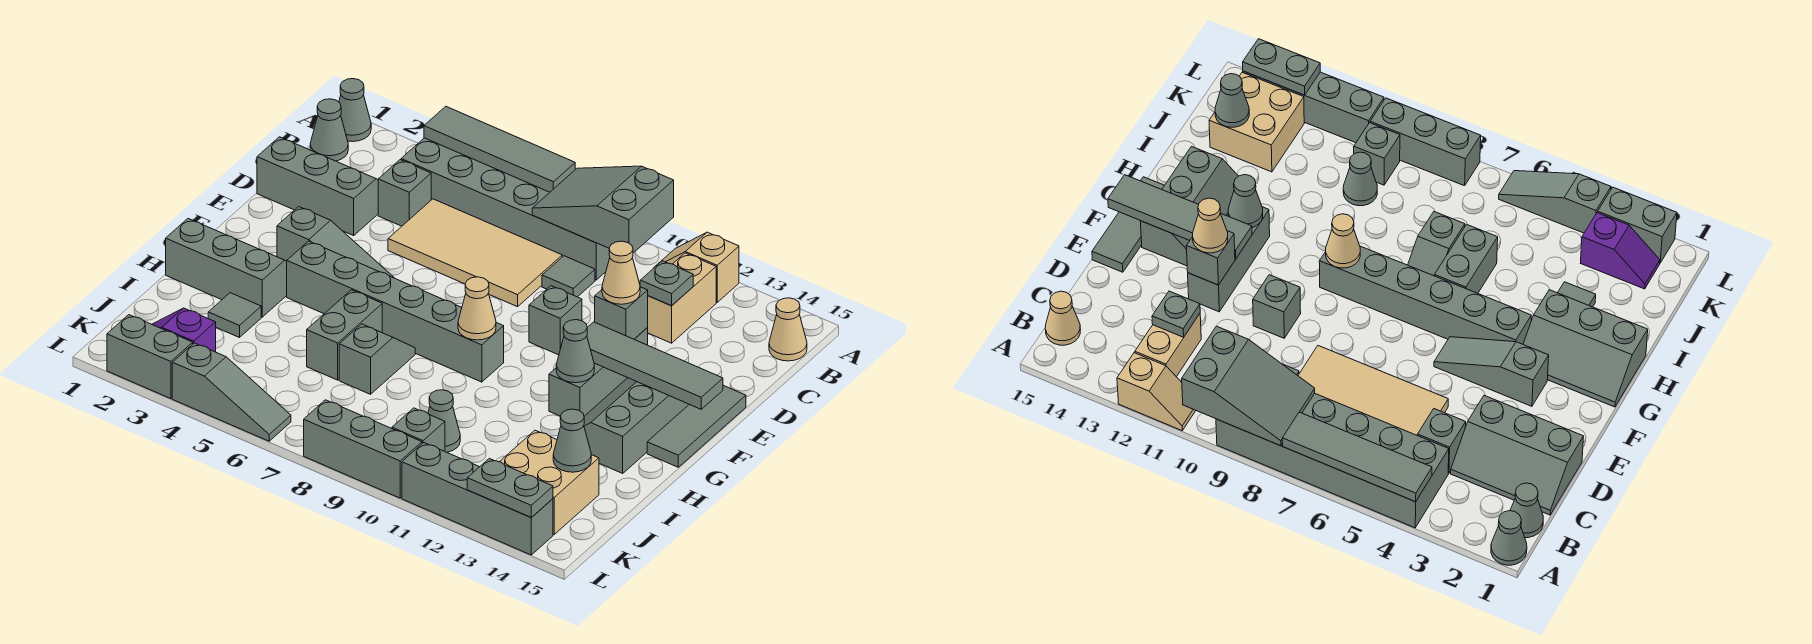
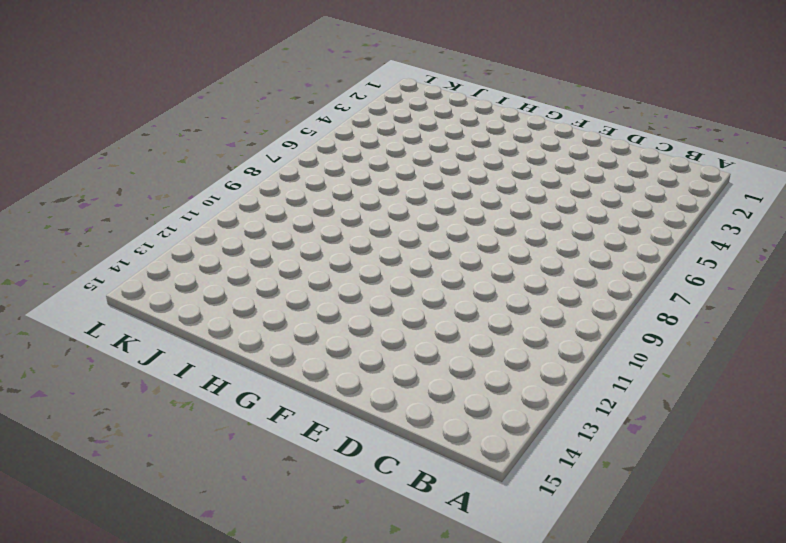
none -> grey 1x1 cone [339,79,371,142]
none -> grey 2x6 brick [401,138,610,280]
none -> tan 1x2 slope [655,232,739,302]
none -> grey 1x1 cone [310,99,348,161]

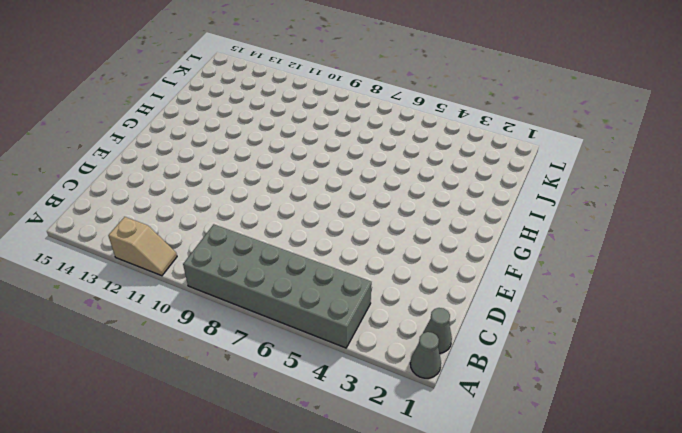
none -> tan 1x2 brick [647,253,716,343]
none -> tan 1x1 cone [769,298,807,361]
none -> grey 2x3 slope [257,137,378,236]
none -> grey 1x1 brick [378,160,431,226]

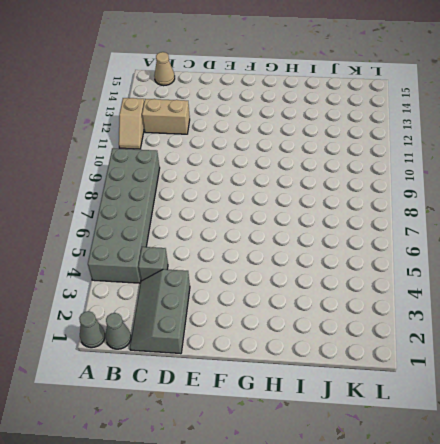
none -> tan 2x4 tile [388,199,562,307]
none -> grey 1x1 tile [542,256,595,297]
none -> grey 1x1 brick [529,286,582,355]
none -> grey 1x3 brick [549,328,648,416]

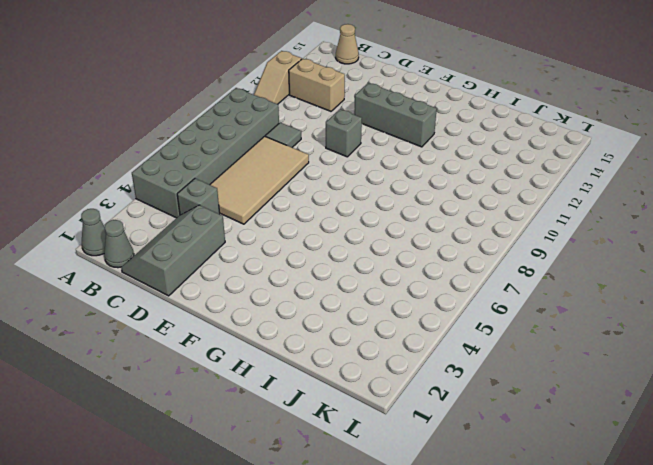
none -> grey 1x3 tile [647,385,746,467]
none -> grey 1x3 slope [277,207,394,278]
none -> grey 2x3 slope [584,378,689,473]
none -> grey 2x3 slope [166,219,287,317]

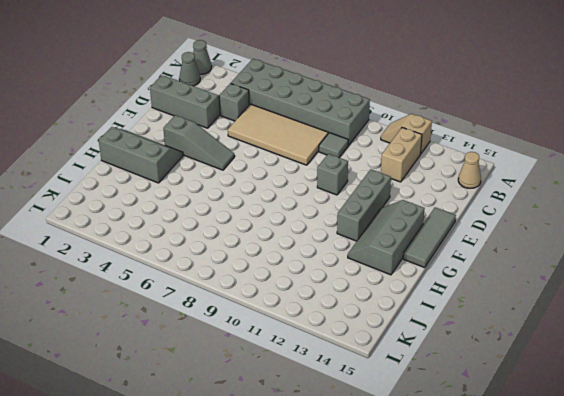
none -> grey 1x6 brick [287,241,504,382]
none -> grey 1x2 brick [307,290,382,380]
none -> grey 1x2 slope [339,324,415,394]
none -> grey 1x1 tile [208,293,261,338]

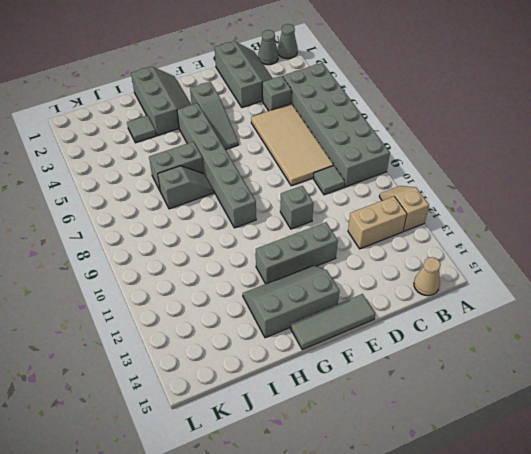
none -> grey 1x1 cone [428,390,460,452]
none -> tan 2x2 brick [500,430,599,535]
none -> purple 1x2 slope [152,308,216,352]
none -> grey 1x1 brick [392,408,445,451]

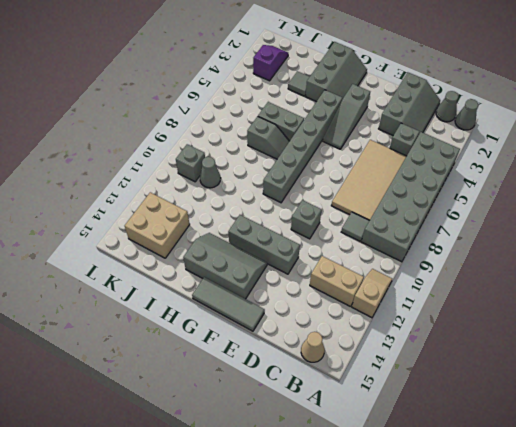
none -> grey 1x2 brick [107,315,193,399]
none -> grey 1x3 slope [172,343,291,441]
none -> grey 1x3 brick [304,400,422,498]
none -> grey 1x4 brick [402,443,553,555]

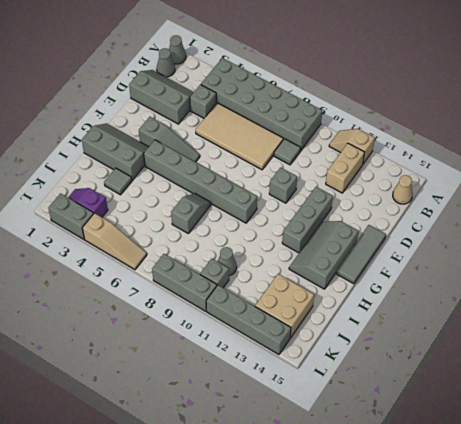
tan 1x3 slope [82,213,147,270] -> grey 1x3 slope [172,343,291,441]
none -> grey 1x2 brick [307,290,382,380]
none -> grey 1x4 tile [424,106,575,192]
none -> grey 2x3 slope [532,166,674,253]
none -> grey 1x1 plate [640,261,693,306]

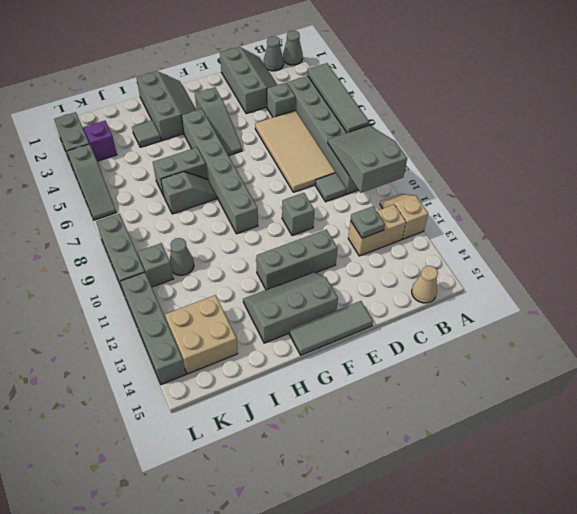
none -> grey 1x1 brick [595,287,648,339]
none -> grey 1x4 tile [587,322,723,409]
none -> tan 1x1 cone [458,277,496,340]
none -> grey 1x1 cone [556,320,594,383]

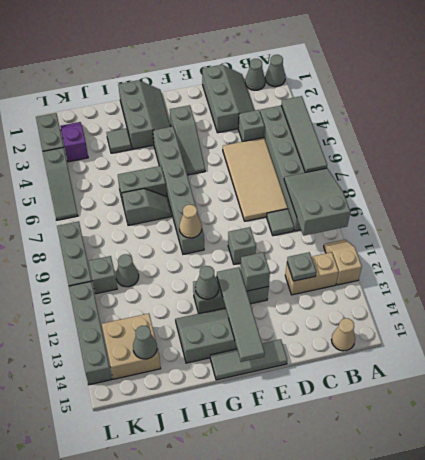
none -> grey 1x2 plate [467,458,553,518]
none -> tan 1x1 cone [602,241,640,304]

